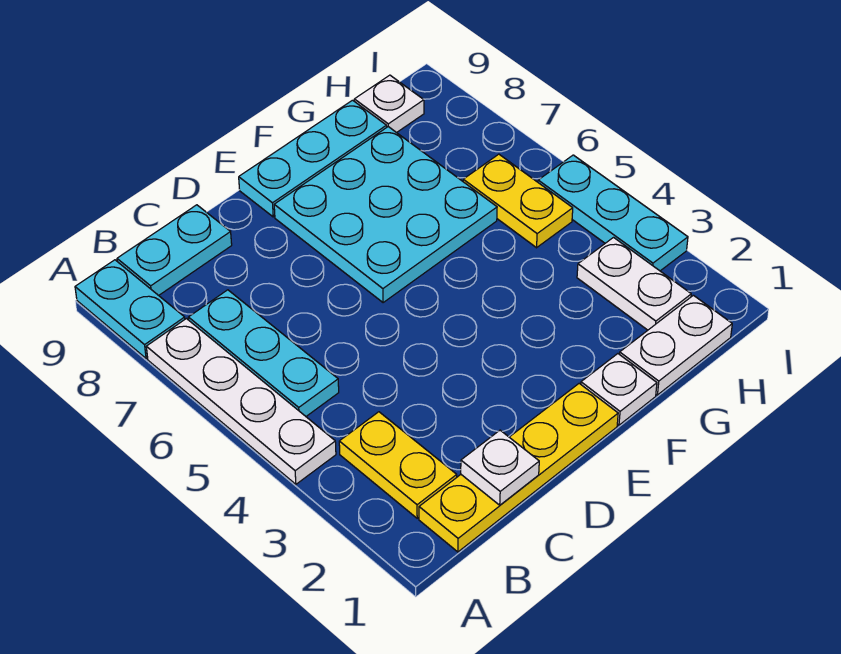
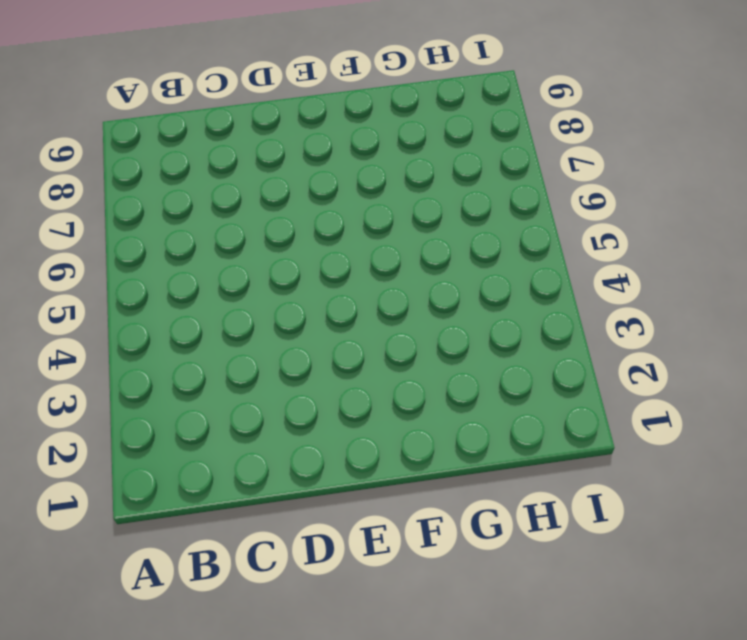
none -> white 1x4 plate [146,319,336,484]
none -> cyan 1x2 plate [75,260,185,359]
none -> yellow 1x4 plate [419,383,618,552]

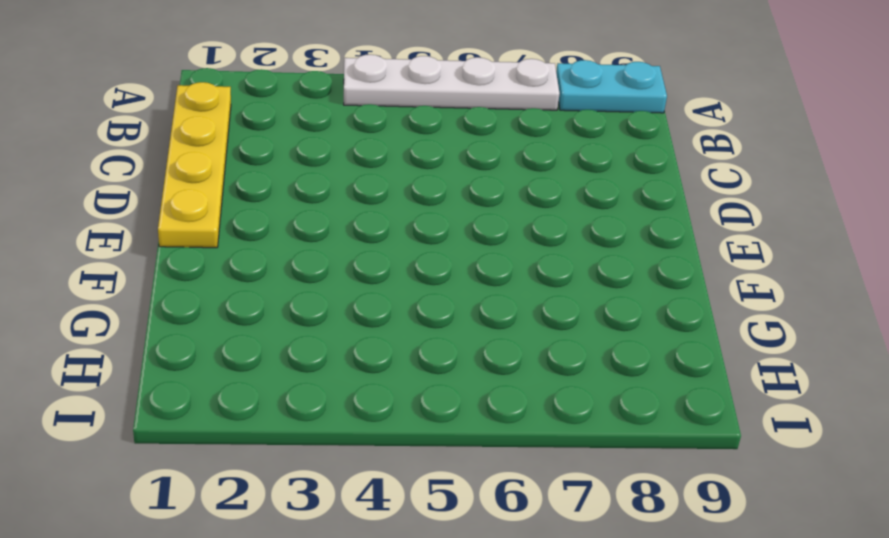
none -> yellow 1x2 plate [339,412,457,518]
none -> cyan 1x3 plate [188,290,339,416]
none -> cyan 1x2 plate [117,205,232,295]

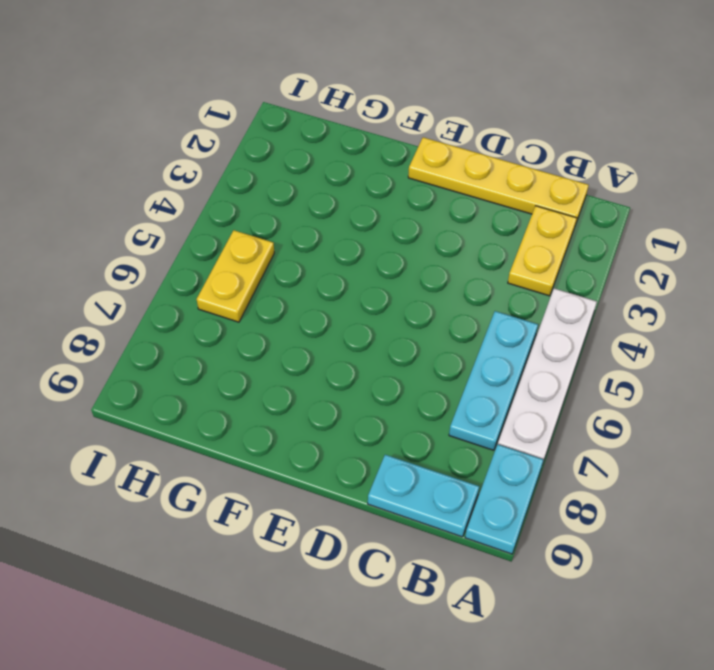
none -> cyan 3x3 plate [274,127,497,303]
none -> cyan 1x3 plate [239,100,387,217]
none -> white 1x1 plate [581,354,657,425]

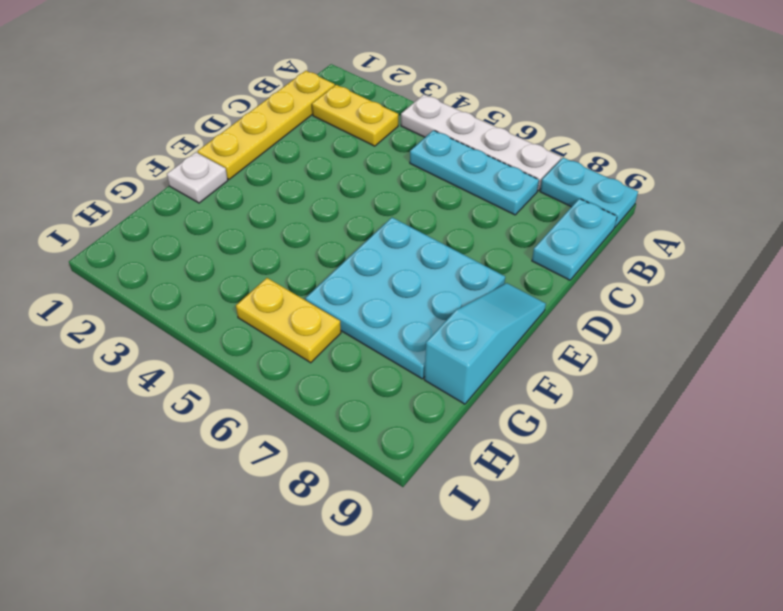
cyan 1x3 slope [424,283,546,404] -> cyan 1x3 plate [239,100,387,217]
none -> white 1x2 plate [620,295,732,395]
none -> white 1x2 plate [577,238,691,330]
none -> white 1x1 plate [354,75,424,133]

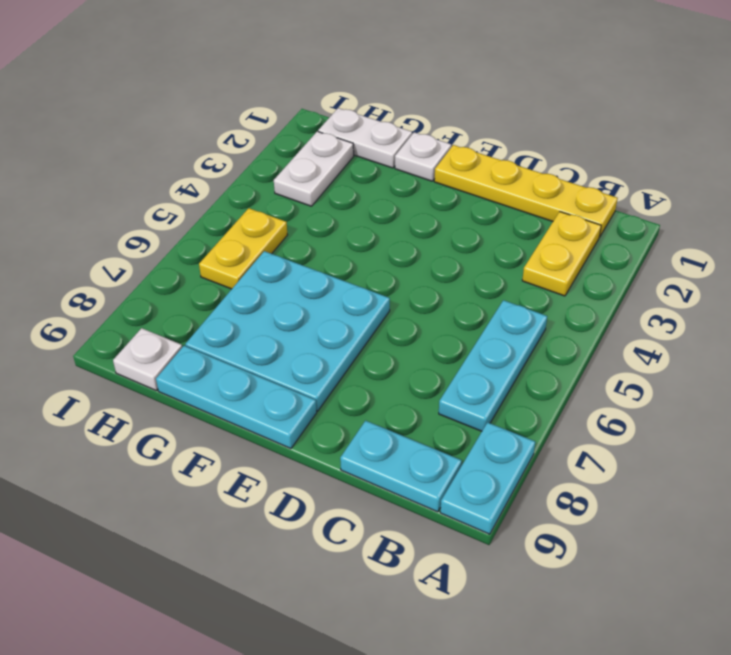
none -> white 1x4 plate [146,319,336,484]
none -> cyan 1x3 plate [538,155,688,271]
none -> white 1x1 plate [461,430,539,505]

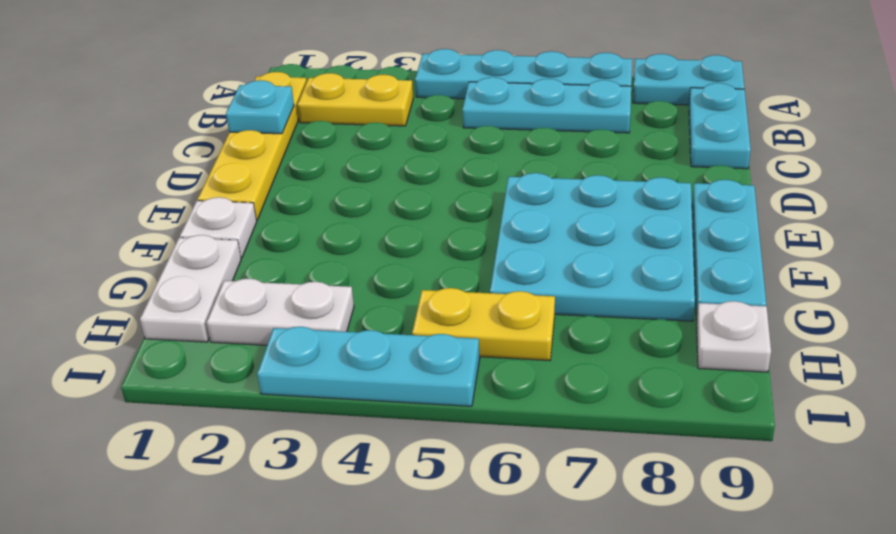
cyan 1x4 plate [415,49,632,99] -> white 1x4 plate [146,319,336,484]
cyan 1x1 plate [226,80,294,134] -> white 1x1 plate [461,430,539,505]

